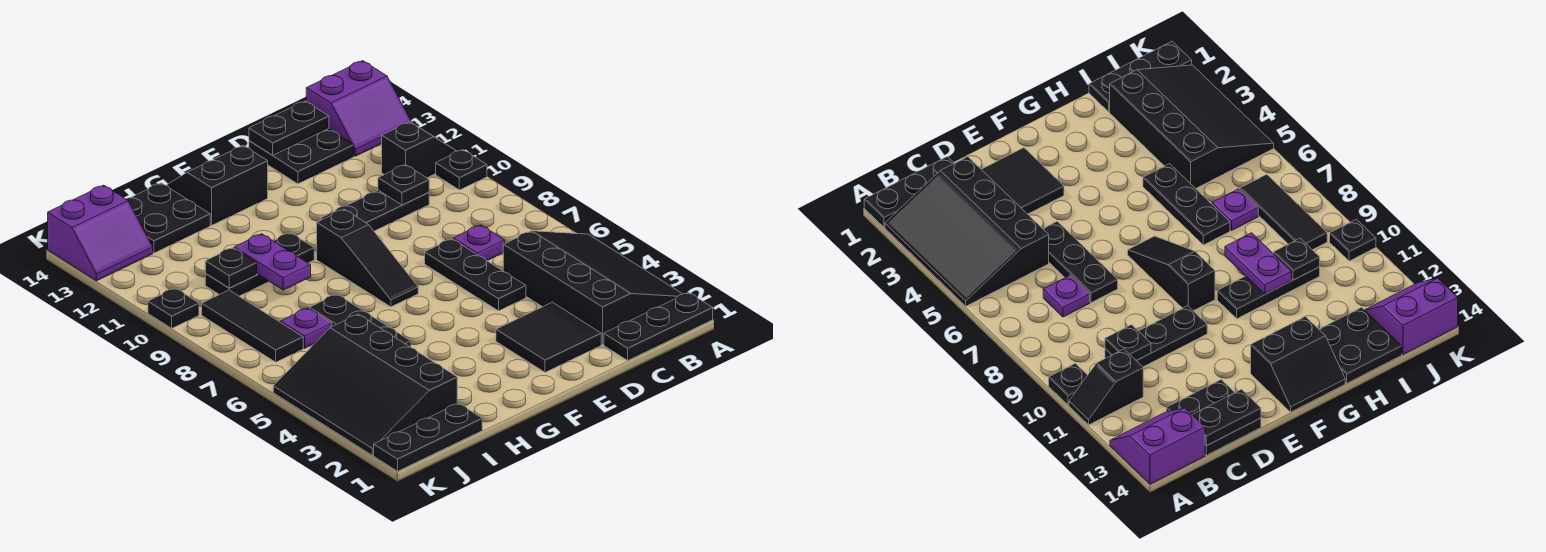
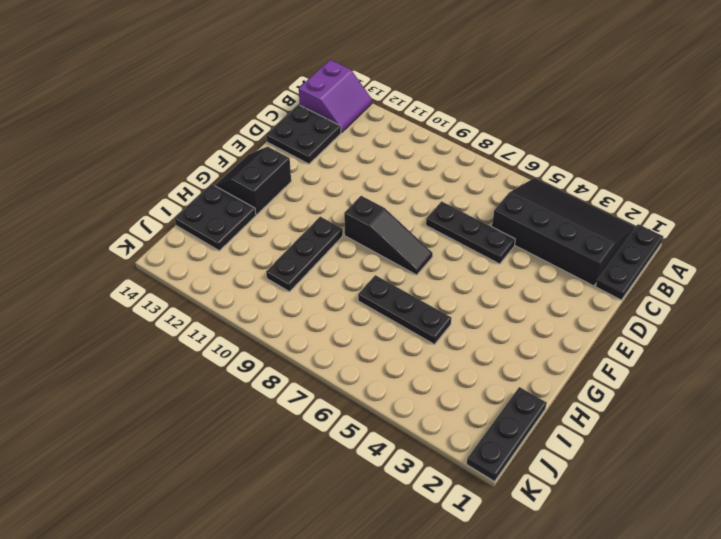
none -> black 1x1 plate [436,150,487,190]
none -> black 1x2 slope [382,122,456,178]
none -> purple 1x1 plate [453,225,505,261]

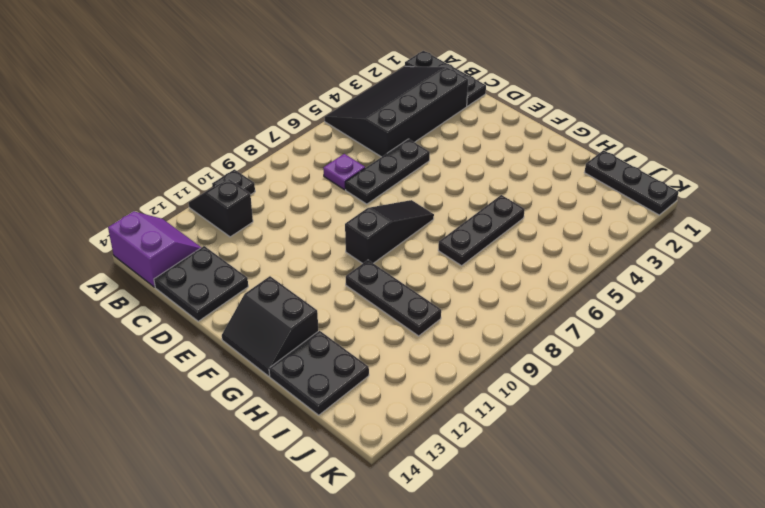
none -> black 1x3 plate [321,190,429,231]
none -> black 2x2 tile [496,302,601,372]
none -> black 3x4 slope [273,314,457,455]

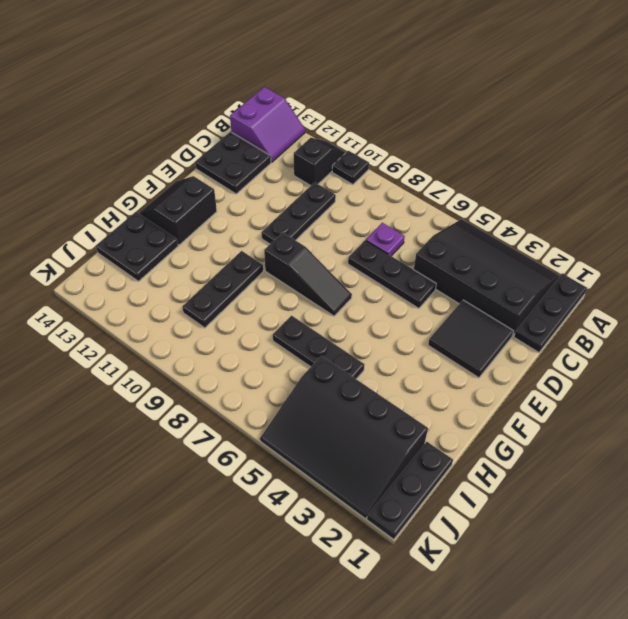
none -> purple 1x1 plate [281,308,332,348]
none -> black 1x3 tile [202,290,303,362]
none -> purple 2x2 slope [48,185,153,281]

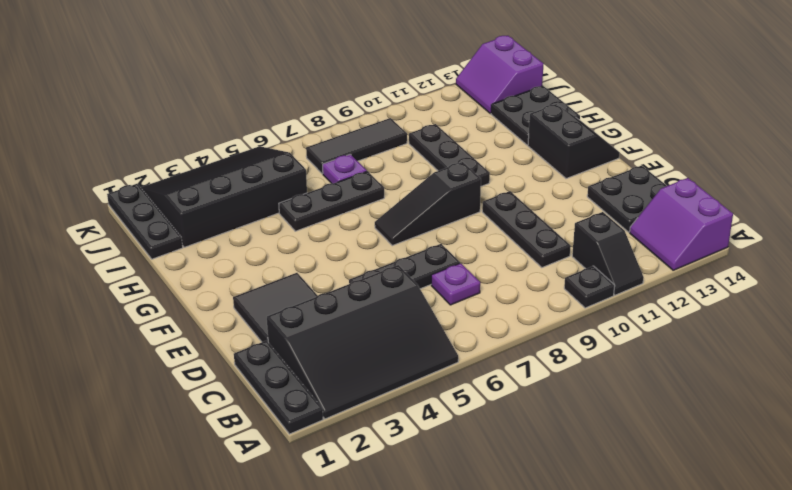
none -> black 1x1 plate [148,288,199,328]
none -> black 1x1 plate [378,164,429,205]
none -> black 1x2 plate [249,101,329,155]

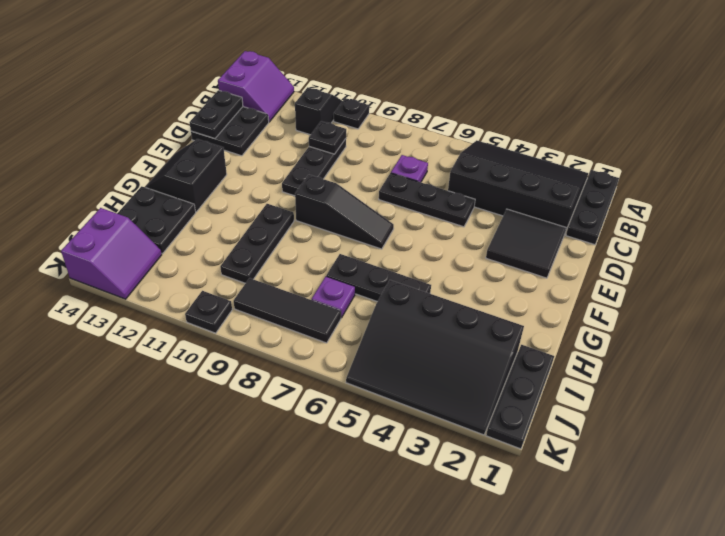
none -> purple 1x2 plate [234,234,311,290]
none -> black 1x1 plate [205,248,257,288]

